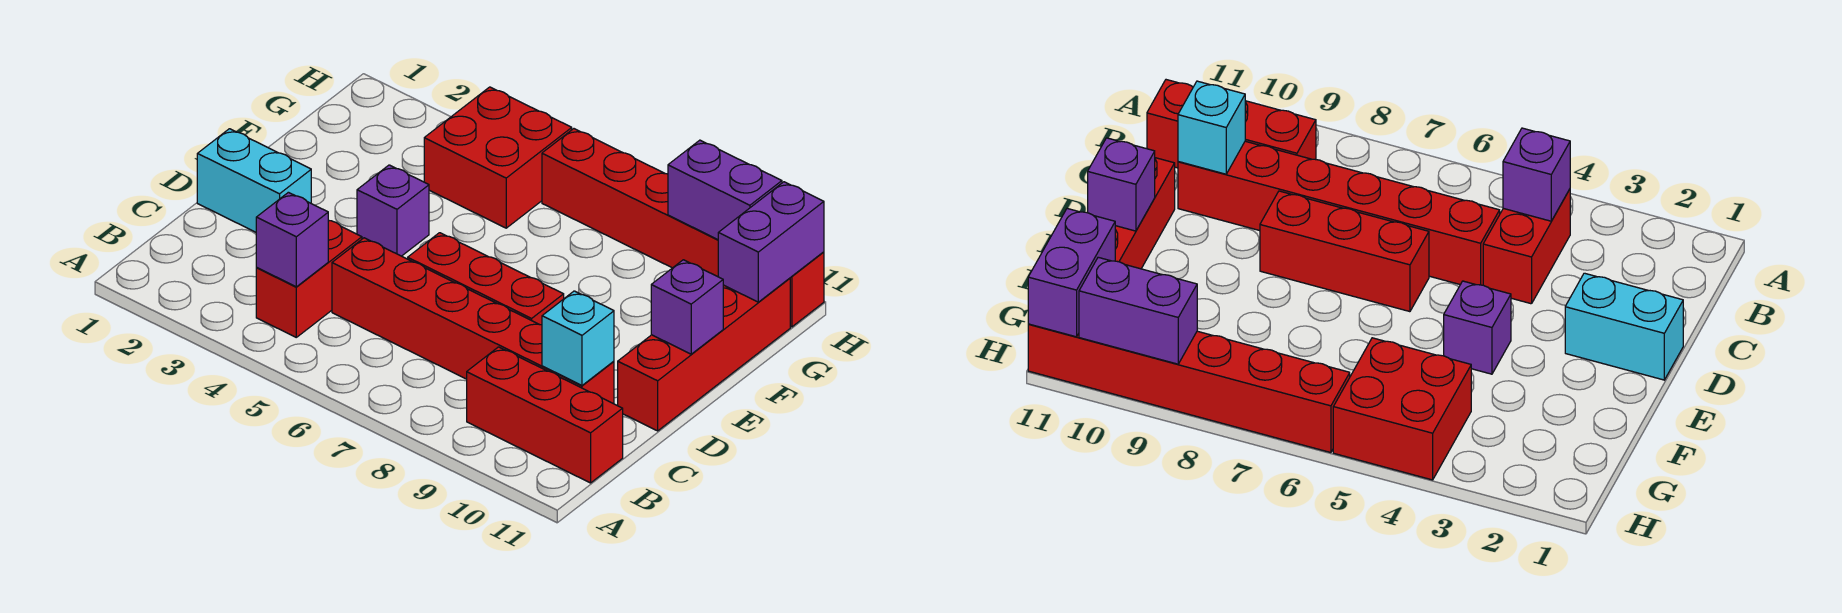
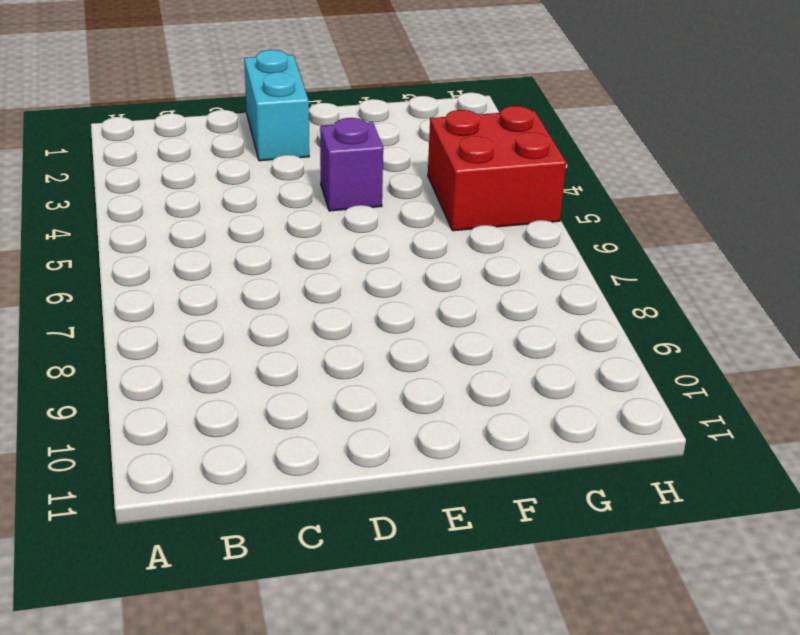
none -> red 1x2 brick [256,221,362,337]
none -> red 1x3 brick [467,347,623,483]
none -> red 1x6 brick [332,238,614,404]

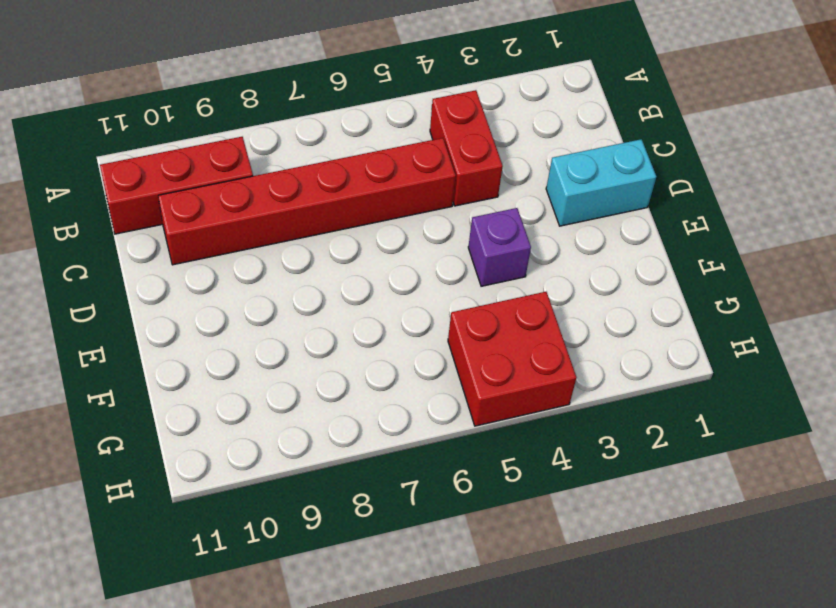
none -> red 1x3 brick [408,233,564,325]
none -> red 1x4 brick [618,278,790,431]
none -> red 1x6 brick [542,129,824,327]

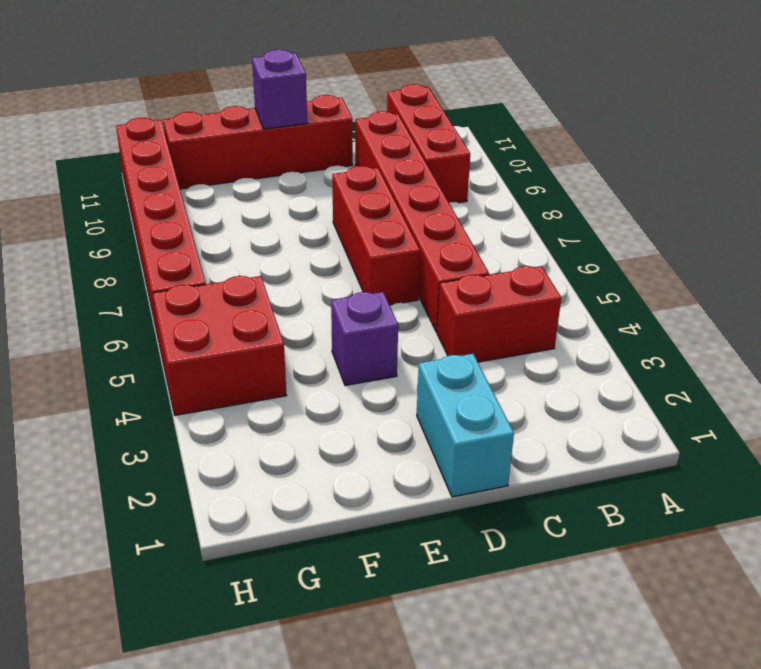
none -> purple 1x1 brick [256,192,329,287]
none -> cyan 1x1 brick [542,291,614,385]
none -> purple 1x2 brick [718,182,824,302]

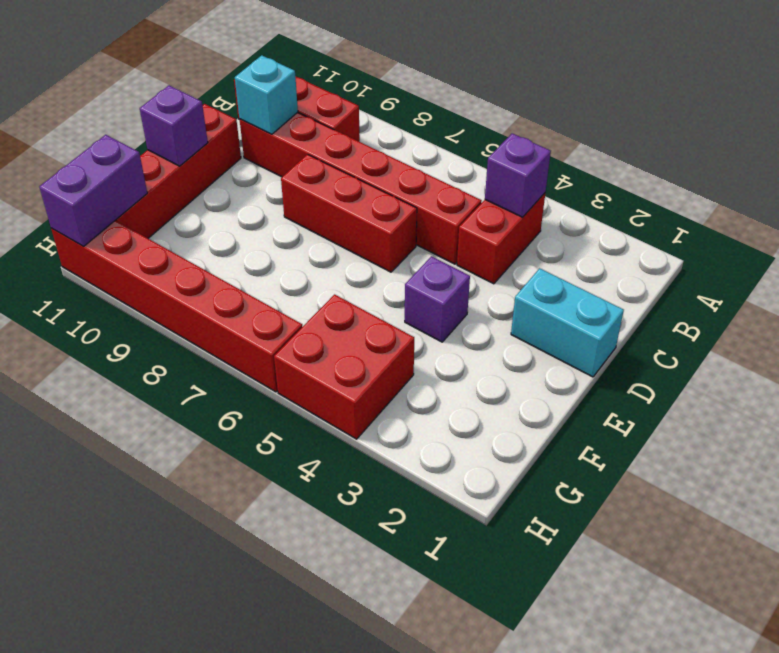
none -> purple 1x2 brick [668,140,782,240]

